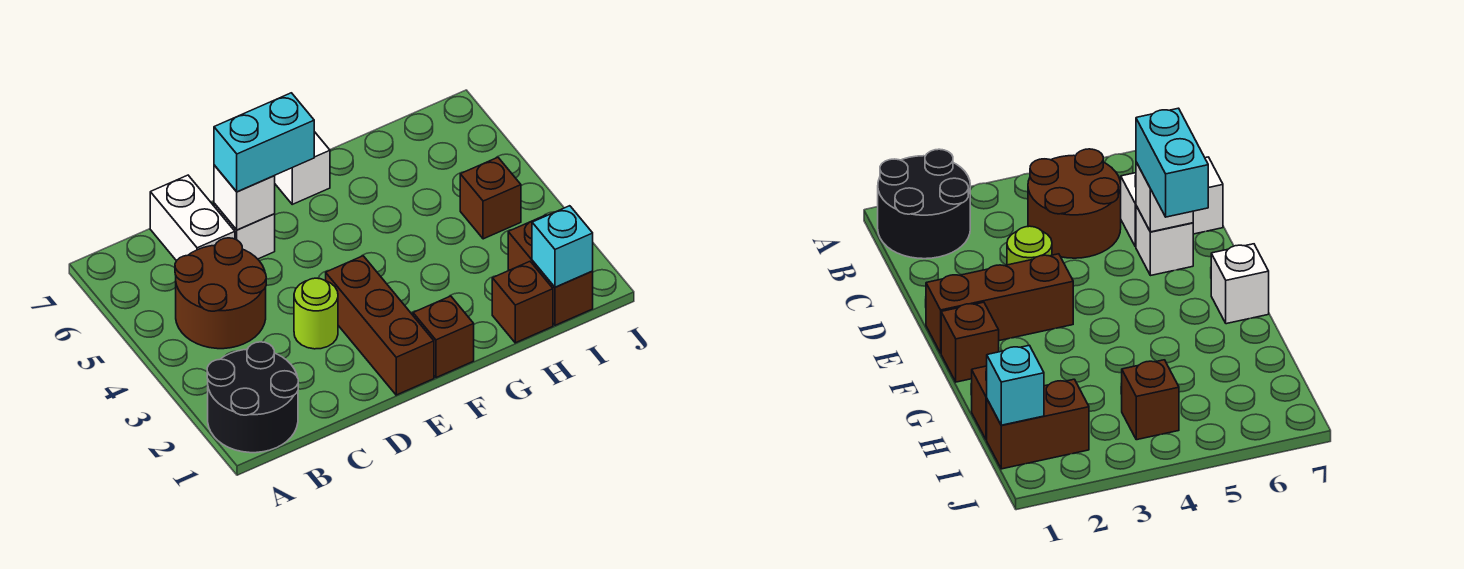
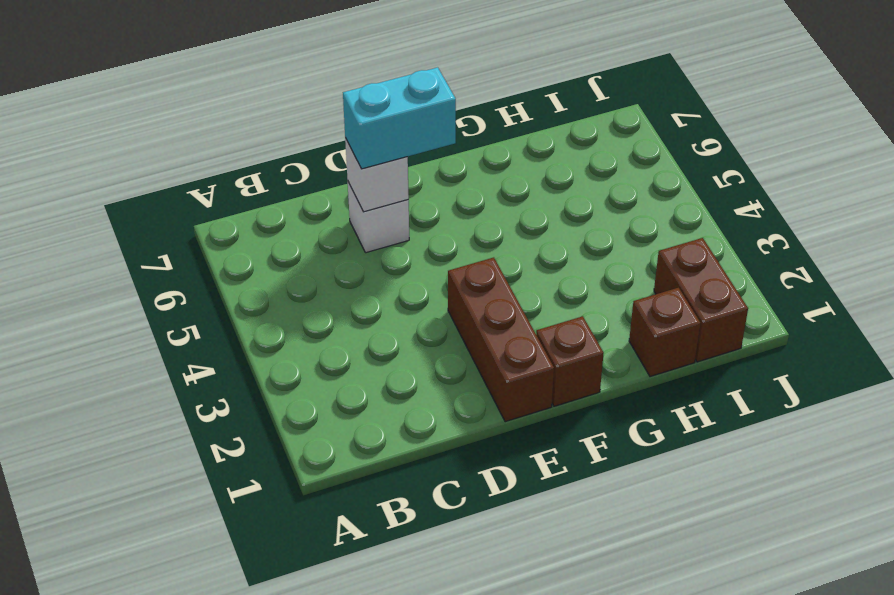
none -> black 2x2 round brick [207,342,298,453]
none -> brown 2x2 round brick [175,238,266,349]
none -> white 1x2 brick [150,175,235,261]

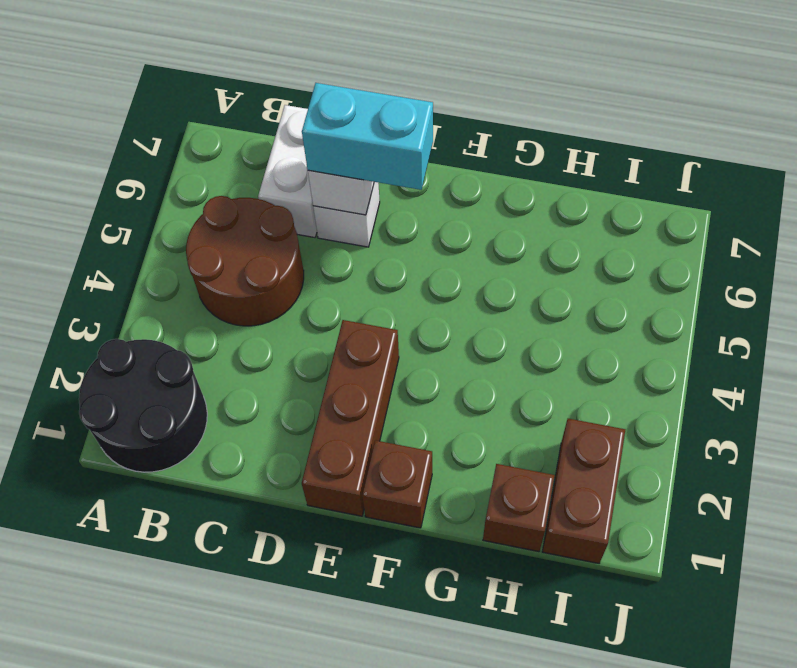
none -> lime 1x1 round brick [294,278,338,349]
none -> white 1x1 brick [275,132,330,204]
none -> brown 1x1 brick [460,157,521,239]

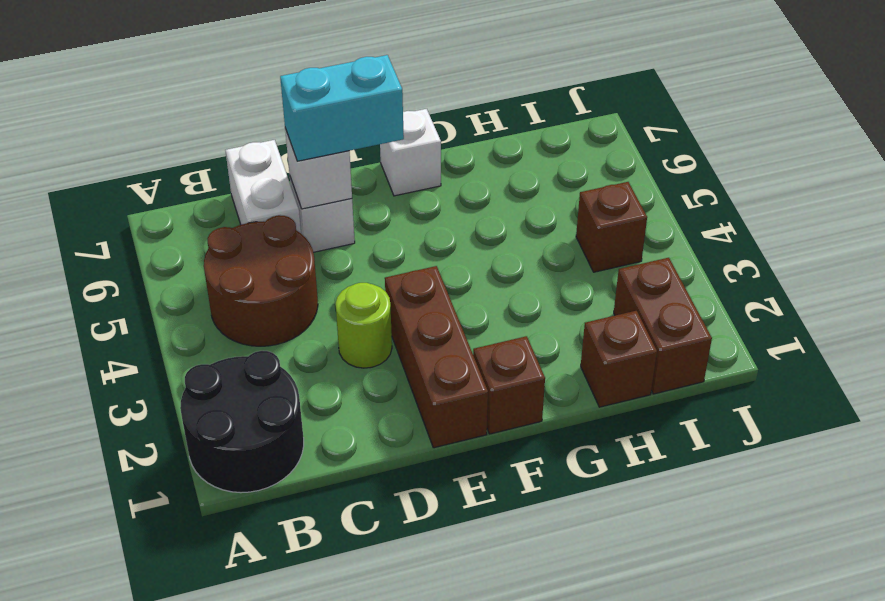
none -> cyan 1x1 brick [532,206,593,287]

